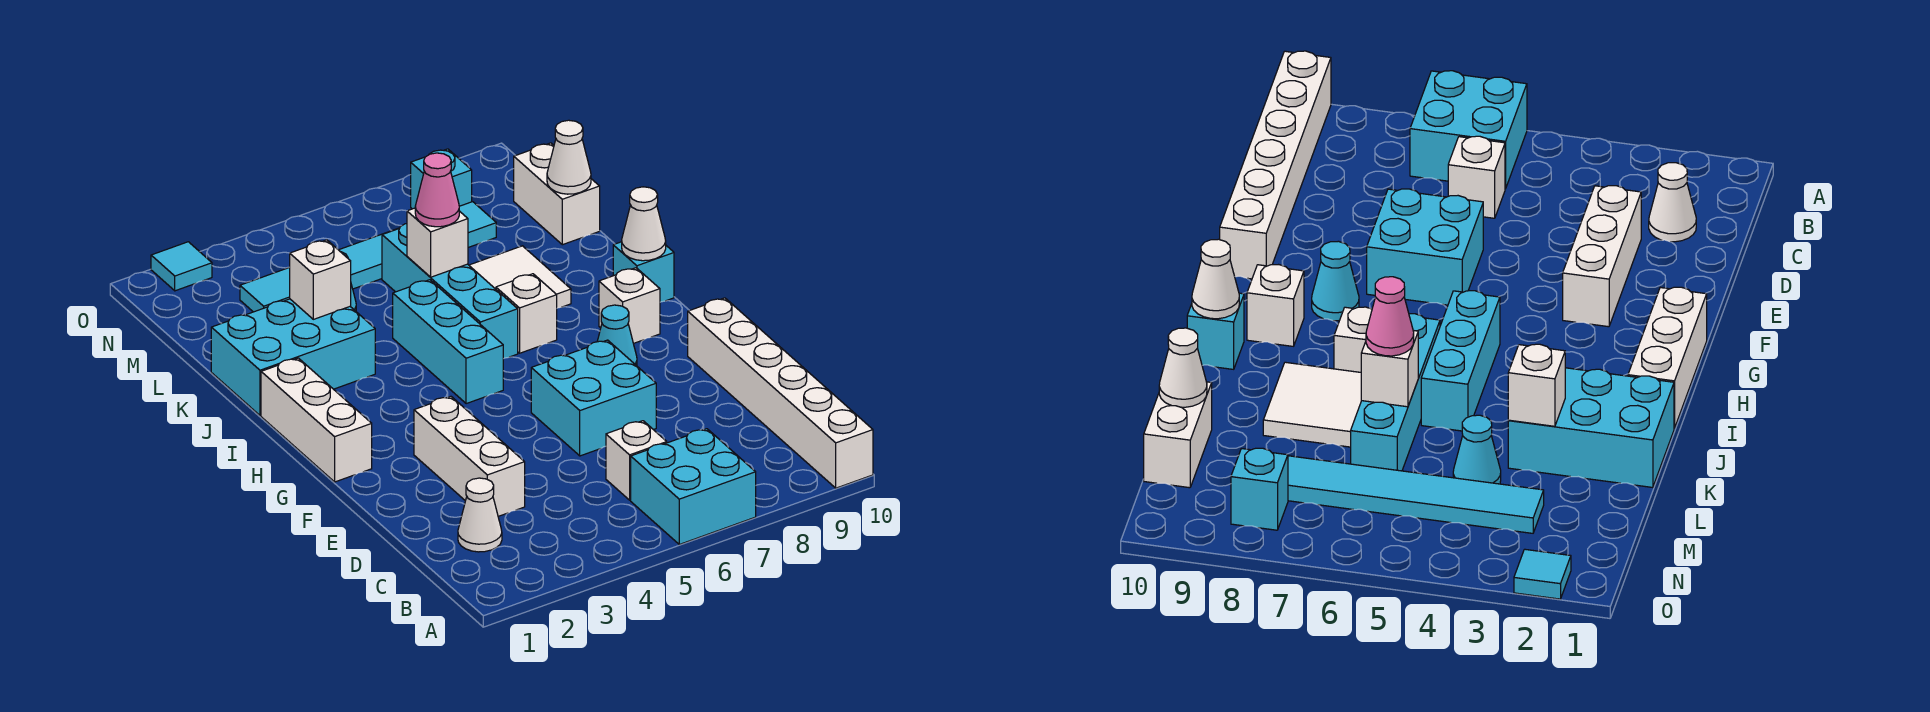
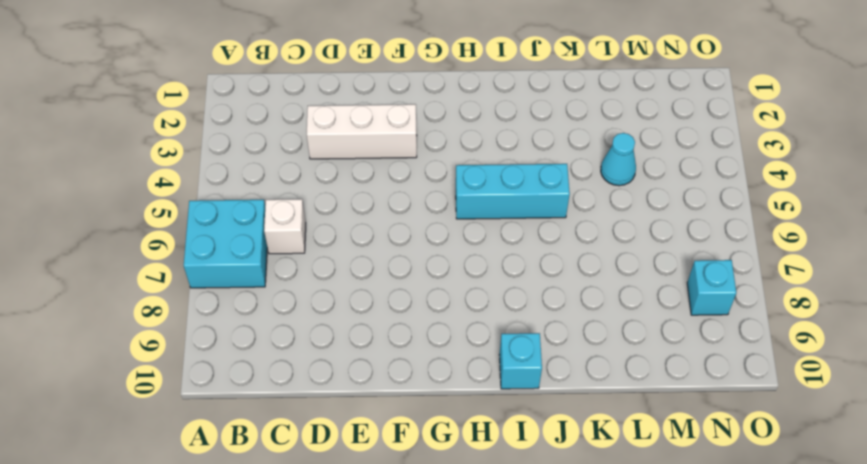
none -> white 1x6 brick [688,298,873,488]
none -> white 1x1 cone [458,478,502,552]
none -> cyan 2x2 brick [531,340,656,456]

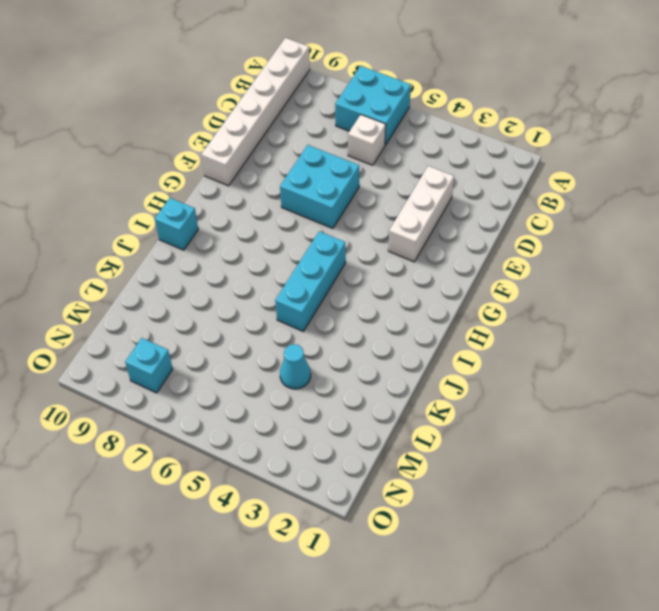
none -> white 1x1 cone [458,478,502,552]
none -> white 1x3 brick [261,358,372,482]
none -> cyan 1x1 cone [597,305,637,366]

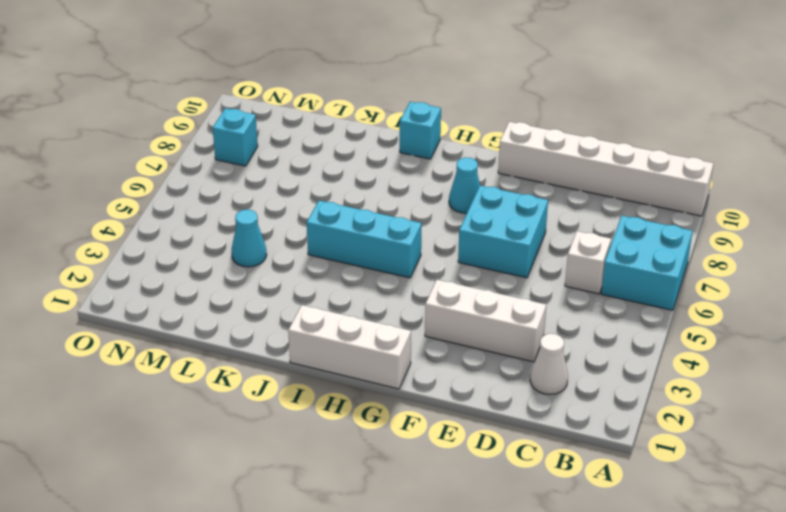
none -> white 1x1 brick [599,268,660,344]
none -> cyan 1x4 brick [382,224,518,359]
none -> white 1x1 brick [496,274,557,353]

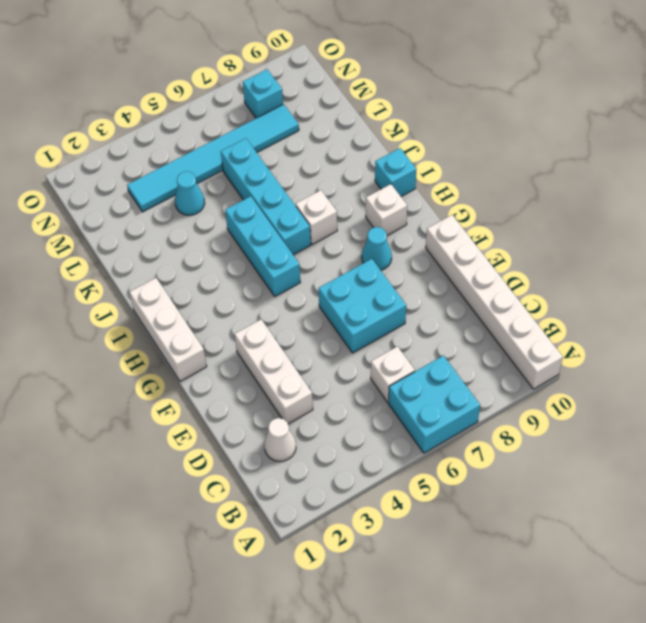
none -> cyan 2x3 brick [211,299,375,416]
none -> white 2x2 tile [469,246,571,308]
none -> white 1x2 brick [514,143,600,245]

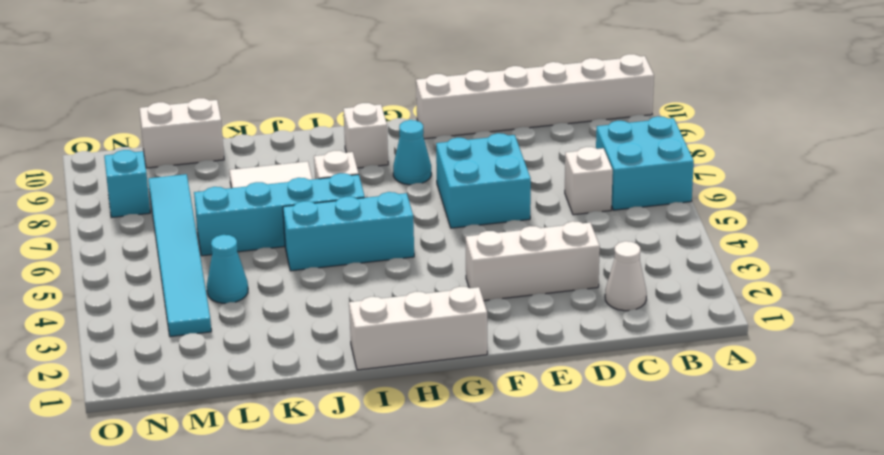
none -> cyan 1x1 brick [613,242,674,302]
none -> cyan 2x3 brick [211,299,375,416]
none -> cyan 1x1 tile [151,242,212,291]

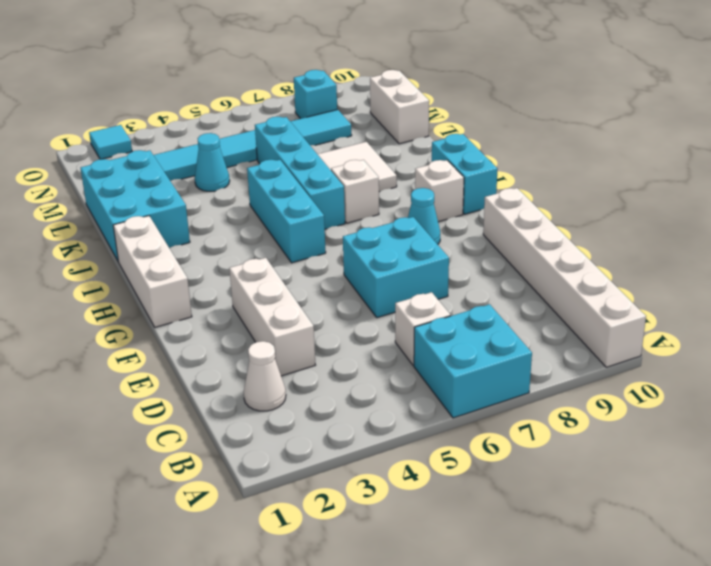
cyan 1x2 brick [432,134,498,214] -> cyan 1x1 brick [613,242,674,302]
cyan 2x3 brick [81,150,190,262] -> cyan 2x3 brick turned to [211,299,375,416]
none -> white 1x1 cone [622,187,666,261]
none -> white 1x1 brick [290,240,351,319]
none -> white 1x1 brick [407,208,468,277]

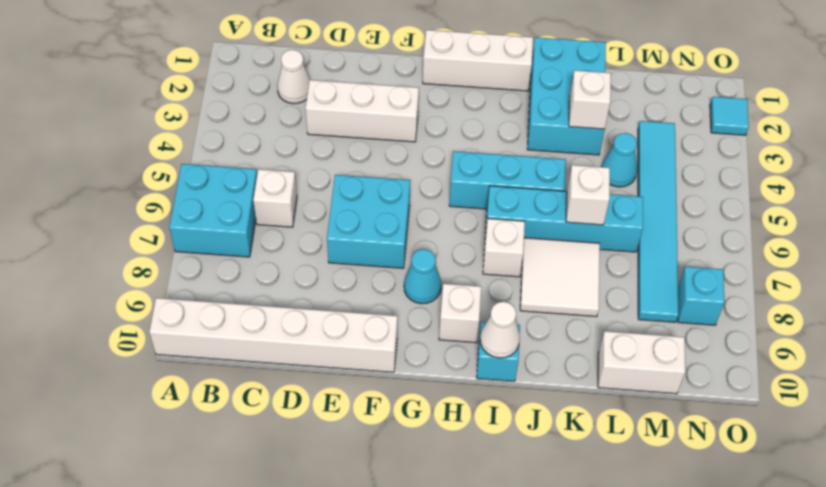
none -> white 1x1 cone [547,120,591,194]
none -> pink 1x1 cone [415,153,459,227]

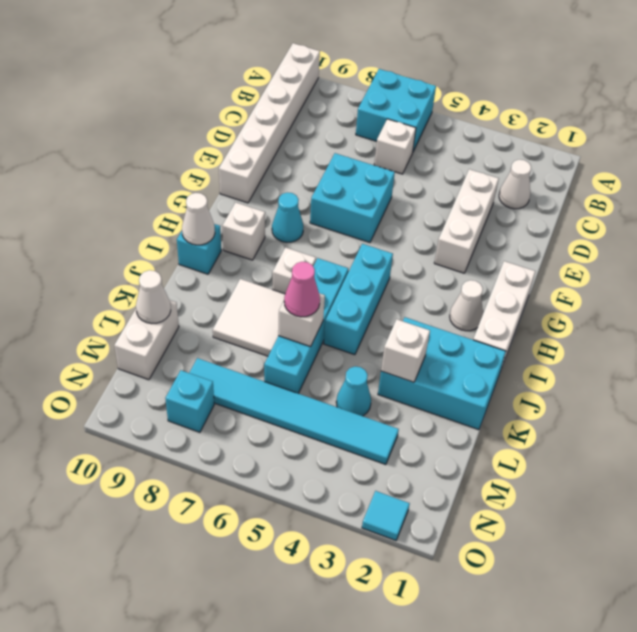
white 1x1 cone [450,280,483,331] -> none

